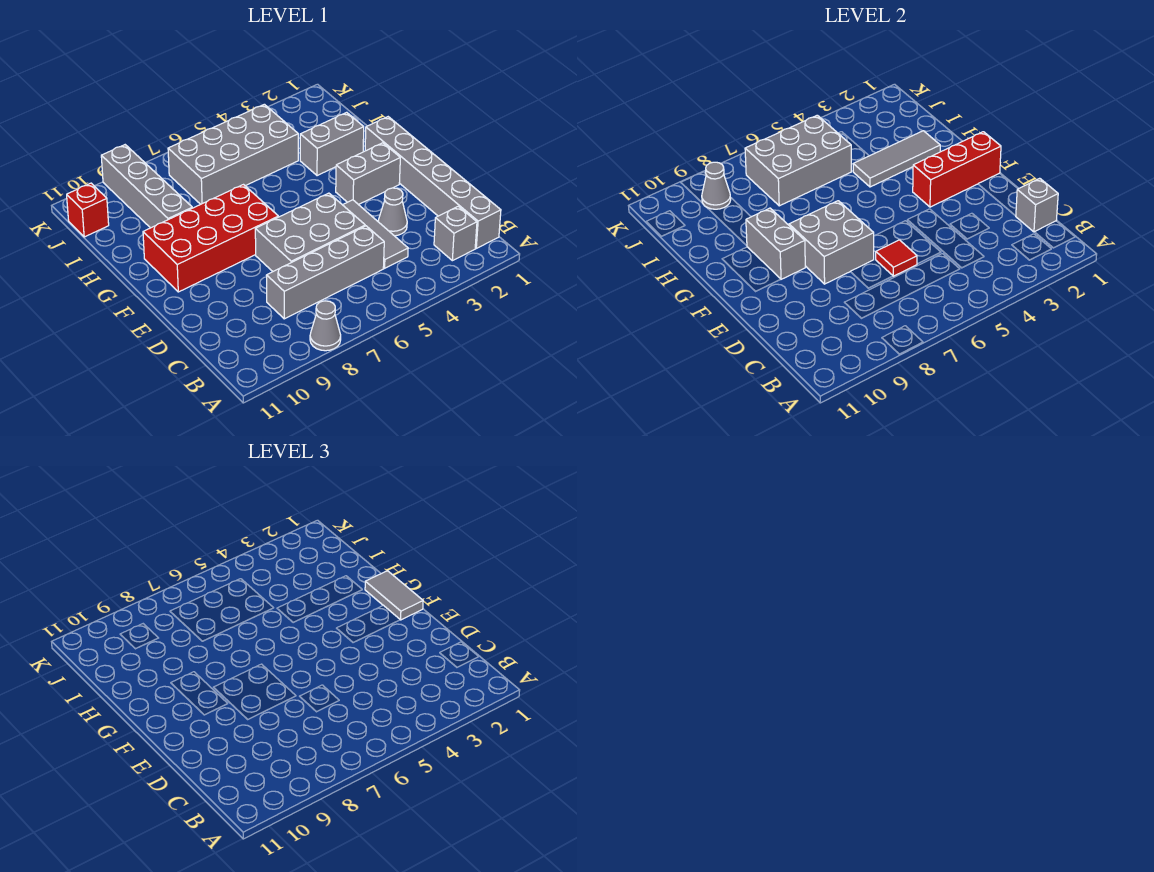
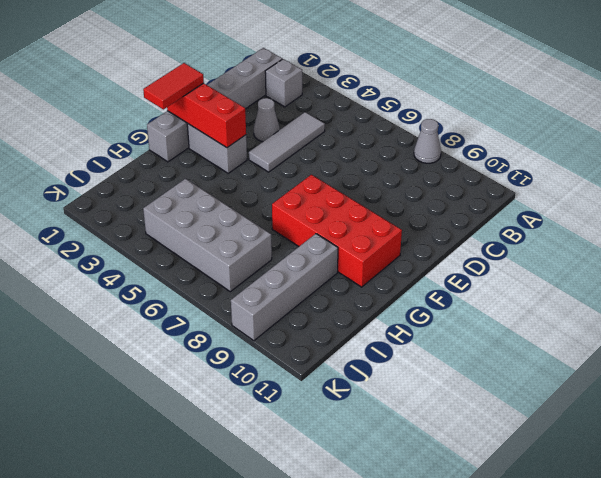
red 1x2 tile [143,63,204,109] -> grey 1x2 tile [365,571,423,620]
none -> grey 1x4 brick [266,226,384,319]
none -> grey 2x3 brick [255,193,365,271]
none -> grey 1x2 brick [300,112,364,176]

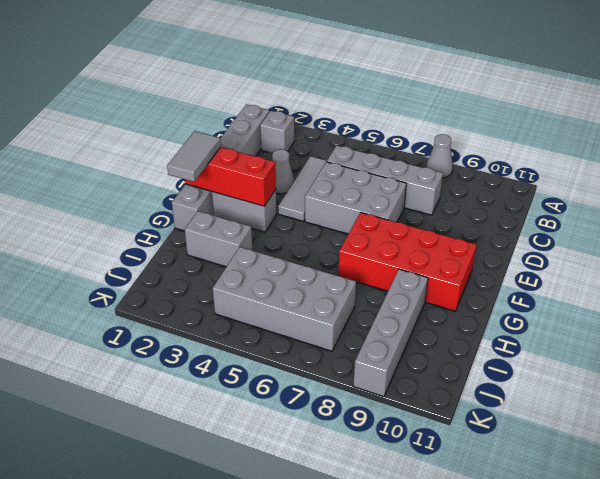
none -> red 1x1 brick [67,183,109,237]
none -> grey 1x1 brick [1016,178,1058,232]
none -> red 1x1 tile [876,240,917,276]

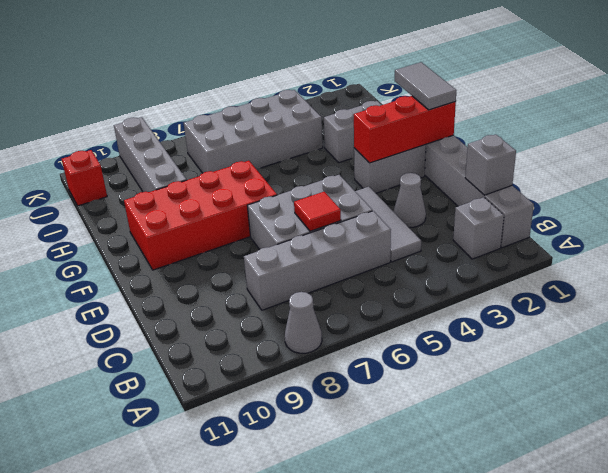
none -> grey 2x2 brick [789,201,874,284]
none -> grey 1x2 brick [746,208,805,279]
none -> grey 1x3 tile [853,131,940,187]

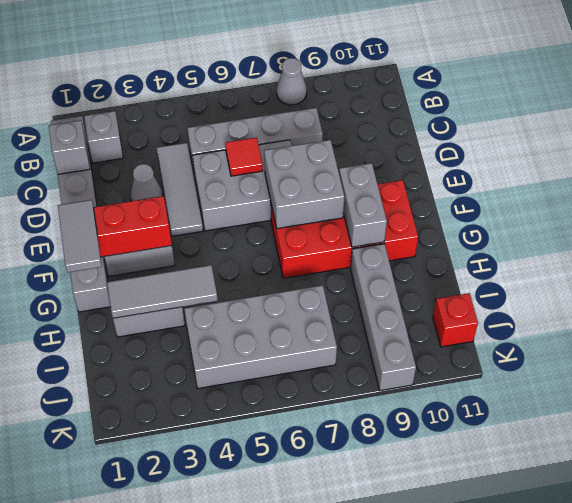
none -> grey 2x3 brick [745,115,851,206]
none -> grey 1x1 cone [702,162,731,209]

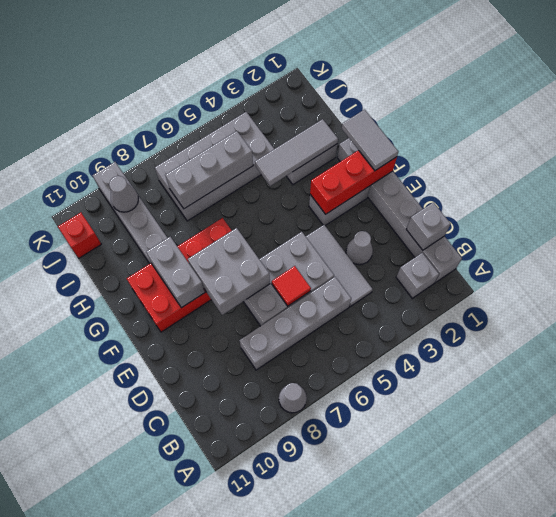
grey 1x3 brick [165,131,253,209] -> grey 2x3 brick [745,115,851,206]

